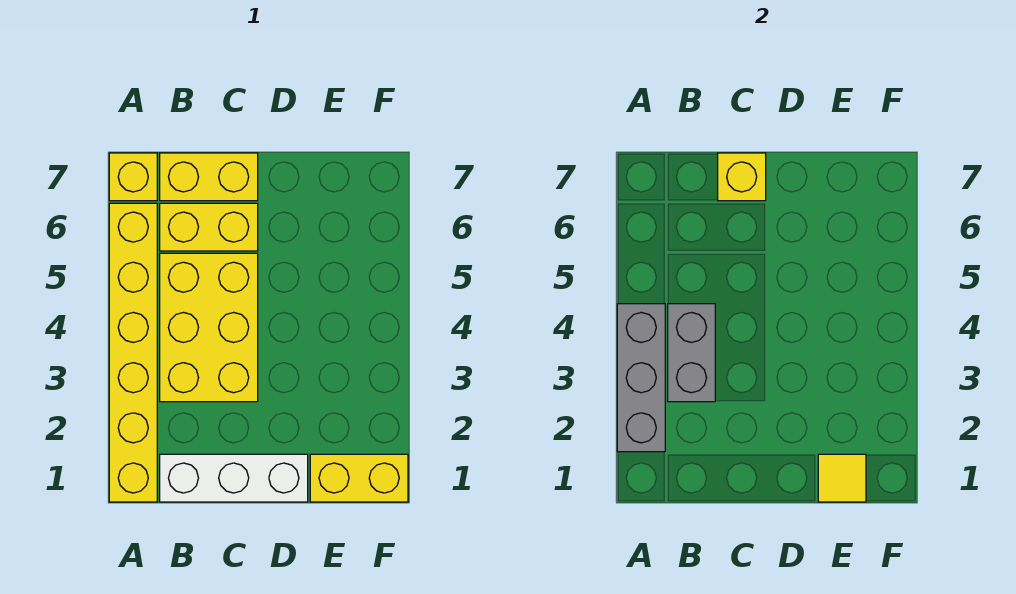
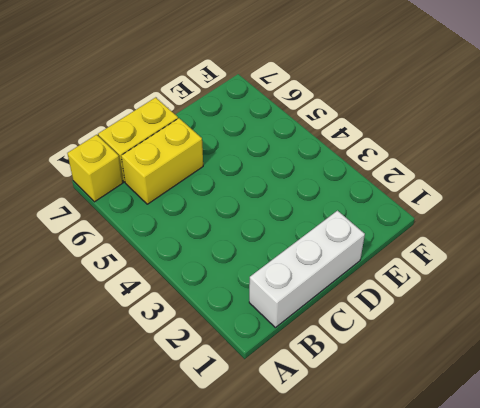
none -> yellow 1x6 brick [109,203,157,502]
none -> yellow 2x3 brick [160,253,258,402]

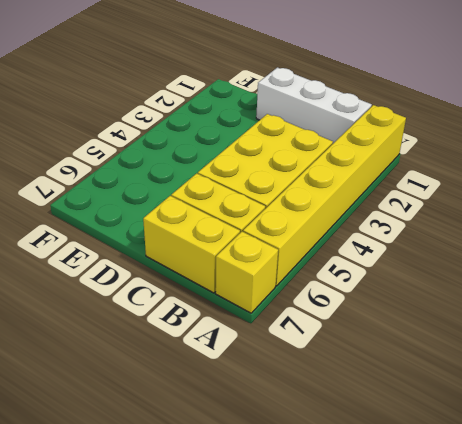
none -> yellow 1x2 brick [310,454,408,502]
none -> grey 1x3 brick [617,304,665,452]

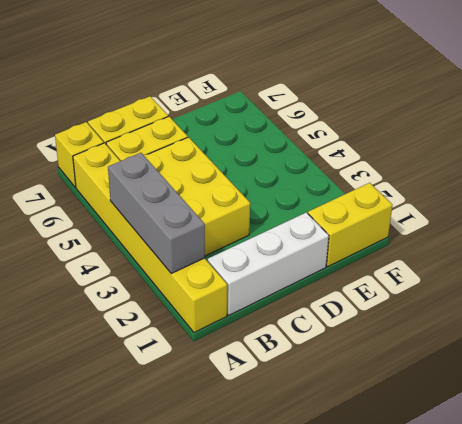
none -> grey 1x2 brick [668,304,715,402]
none -> yellow 1x1 brick [718,153,766,201]

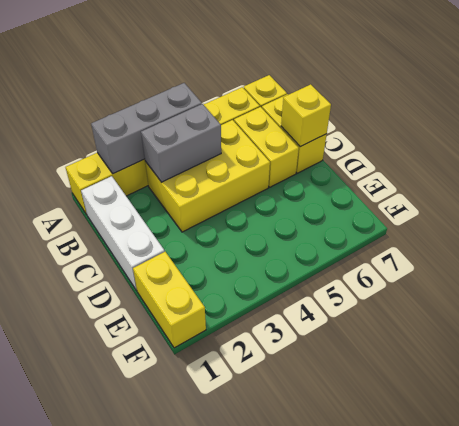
none -> yellow 1x1 tile [818,454,866,502]

